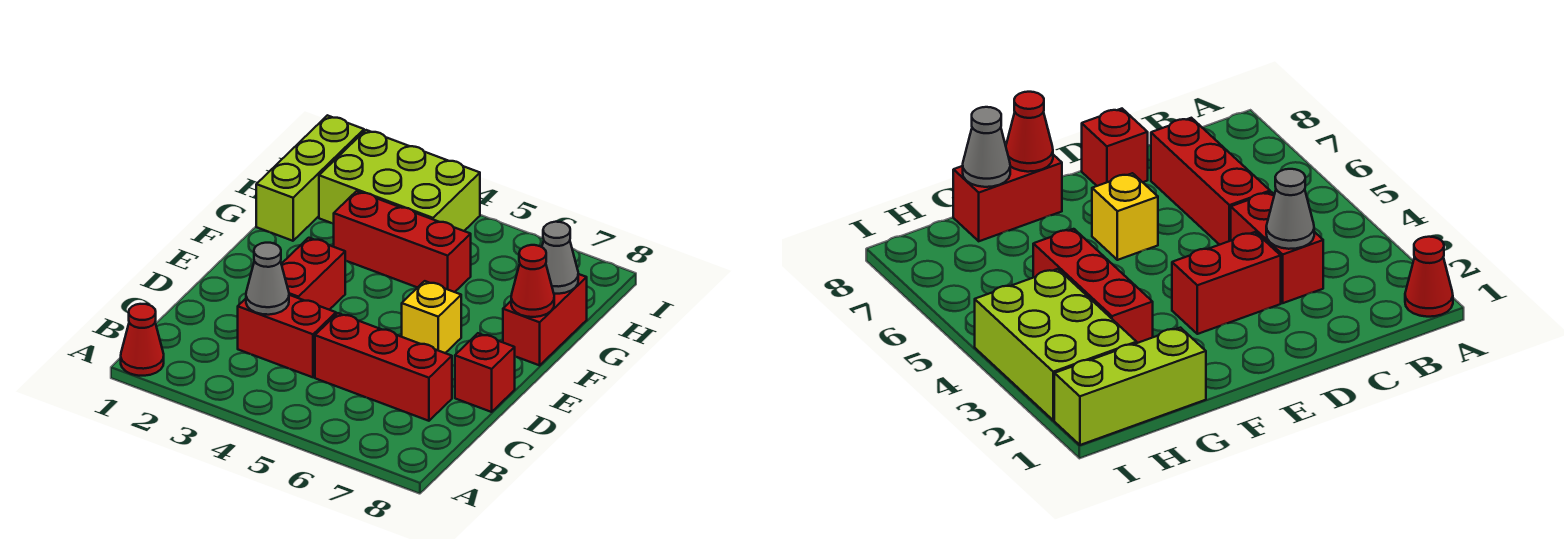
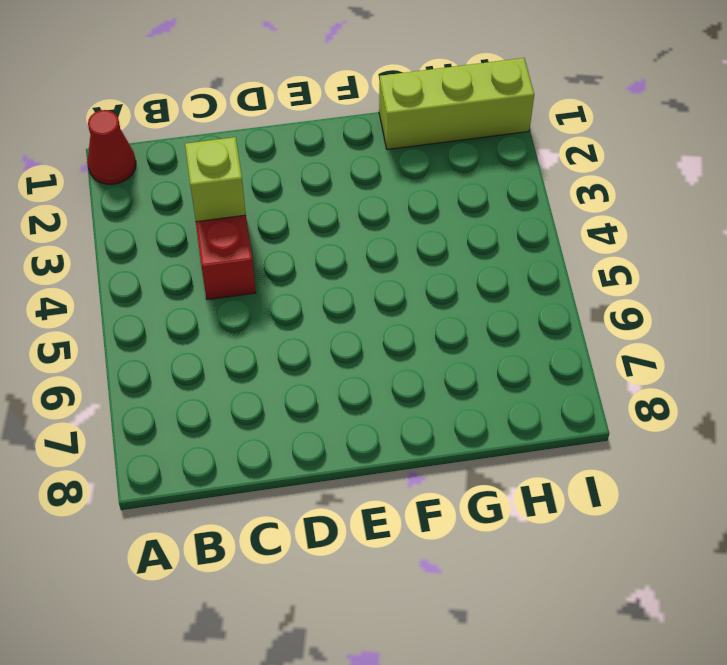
lime 1x1 brick [185,137,246,222] -> grey 1x1 cone [246,243,289,315]
none -> red 1x3 brick [315,313,452,421]
none -> red 1x2 brick [281,238,345,310]
none -> red 1x1 brick [455,333,515,412]

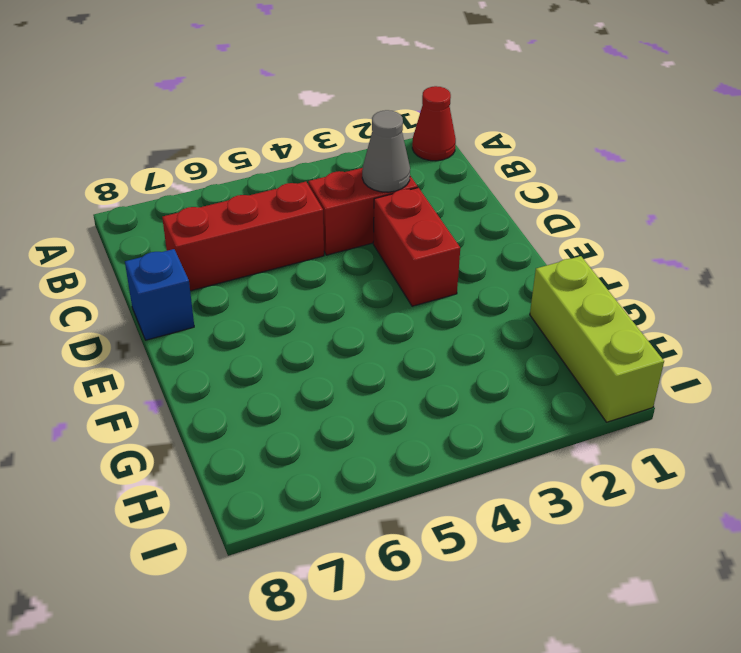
blue 1x1 brick [125,249,194,340] -> red 1x1 brick [455,333,515,412]
none -> yellow 1x1 brick [402,281,461,353]
none -> red 1x2 brick [503,274,587,365]
none -> red 1x3 brick [334,191,471,292]

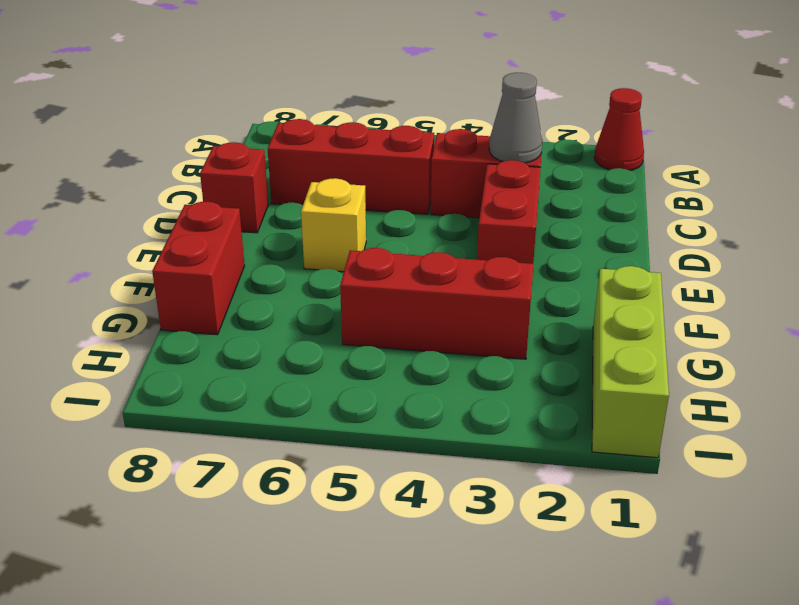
none -> lime 2x3 brick [319,130,480,231]
none -> red 1x1 cone [511,245,554,317]
none -> grey 1x1 cone [542,222,578,294]

